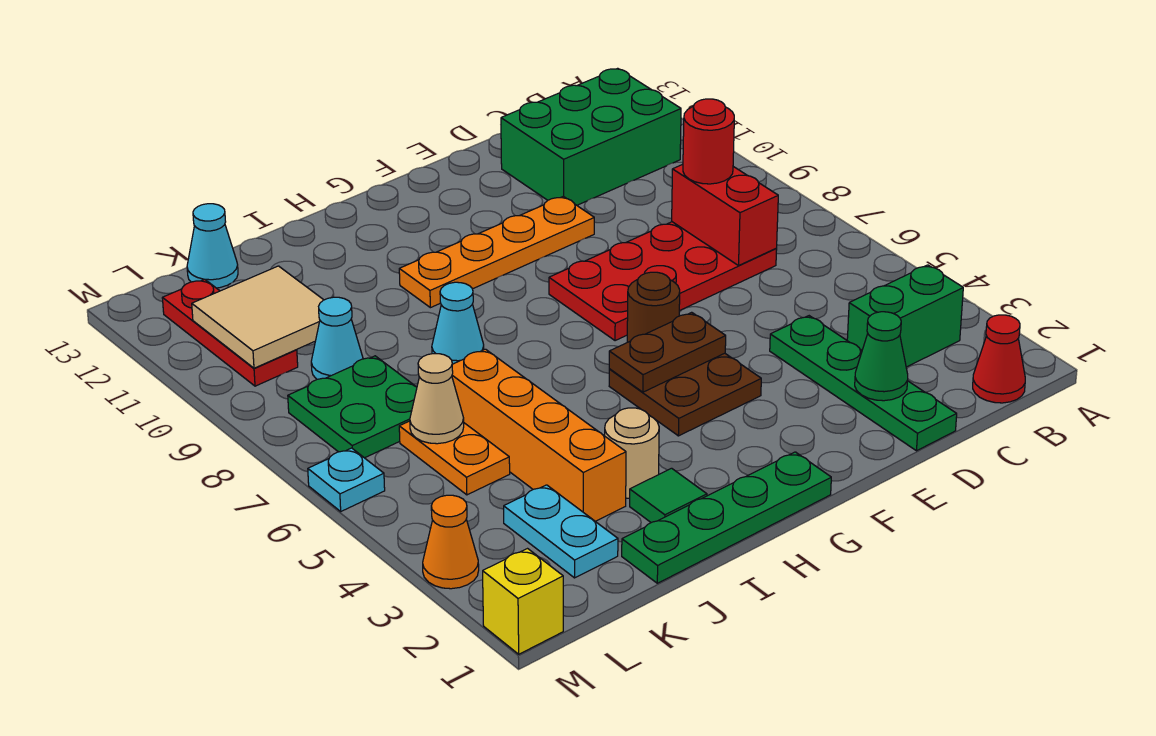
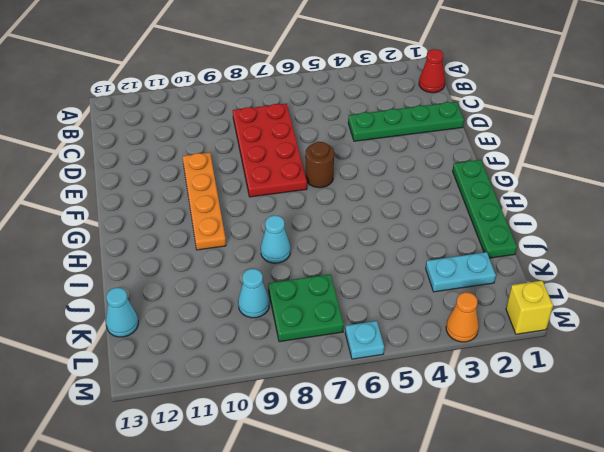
none -> green 1x2 brick [847,265,963,367]
none -> green 2x3 brick [501,68,681,205]
none -> brown 2x2 plate [609,353,761,436]

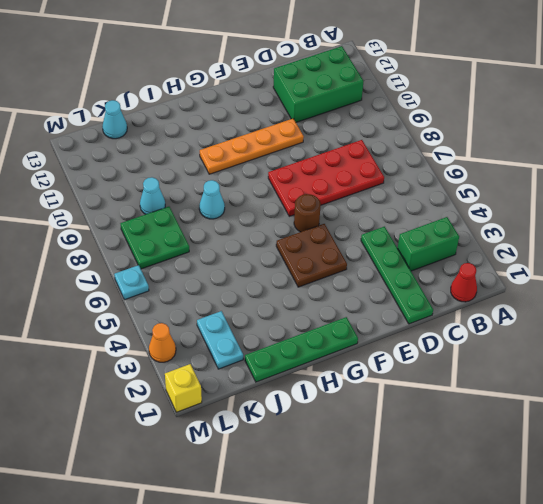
none -> green 1x1 tile [630,468,707,523]
none -> tan 1x1 round brick [605,408,659,498]
none -> orange 1x4 brick [452,349,626,521]

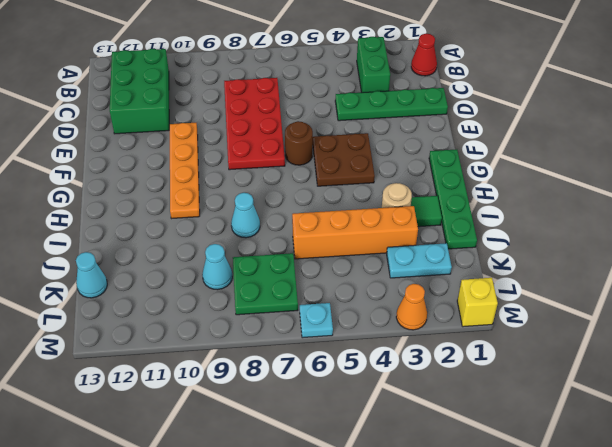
none -> orange 1x2 plate [399,421,510,495]
none -> red 1x3 plate [162,279,298,386]
none -> red 1x2 brick [672,164,778,266]

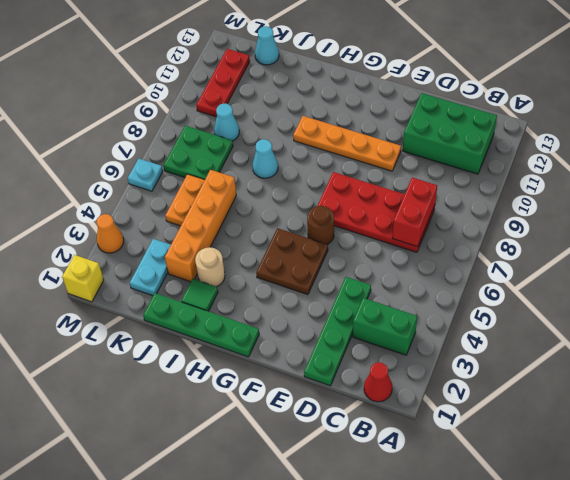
none -> green 1x1 cone [855,312,908,401]
none -> brown 1x2 plate [609,312,726,392]
none -> tan 1x1 cone [410,354,464,444]

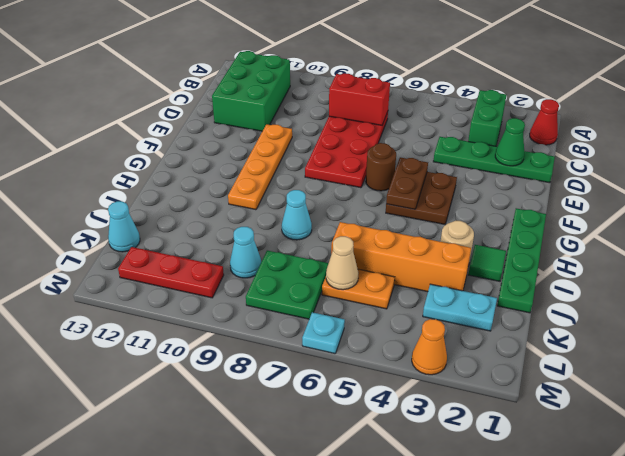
none -> yellow 1x1 brick [483,549,563,654]
none -> tan 2x2 tile [192,266,323,368]
none -> red 1x1 round brick [683,99,734,184]

